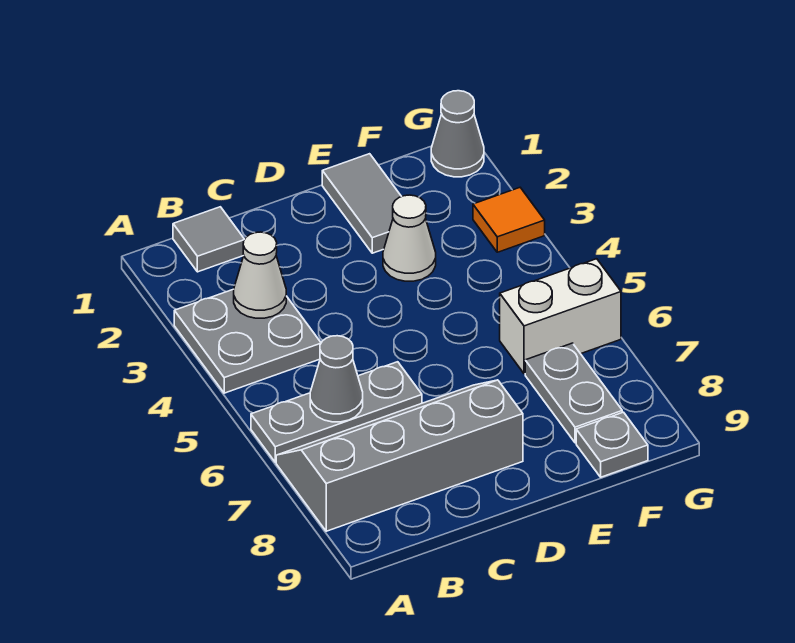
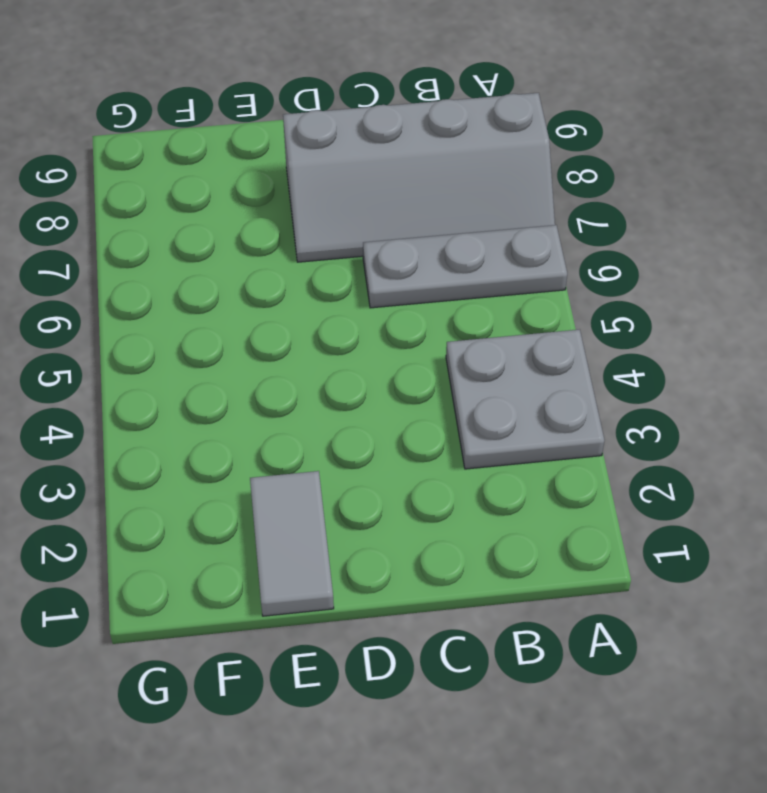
none -> grey 1x1 tile [173,207,245,272]
none -> white 1x1 cone [383,195,436,281]
none -> white 1x2 brick [500,259,621,374]

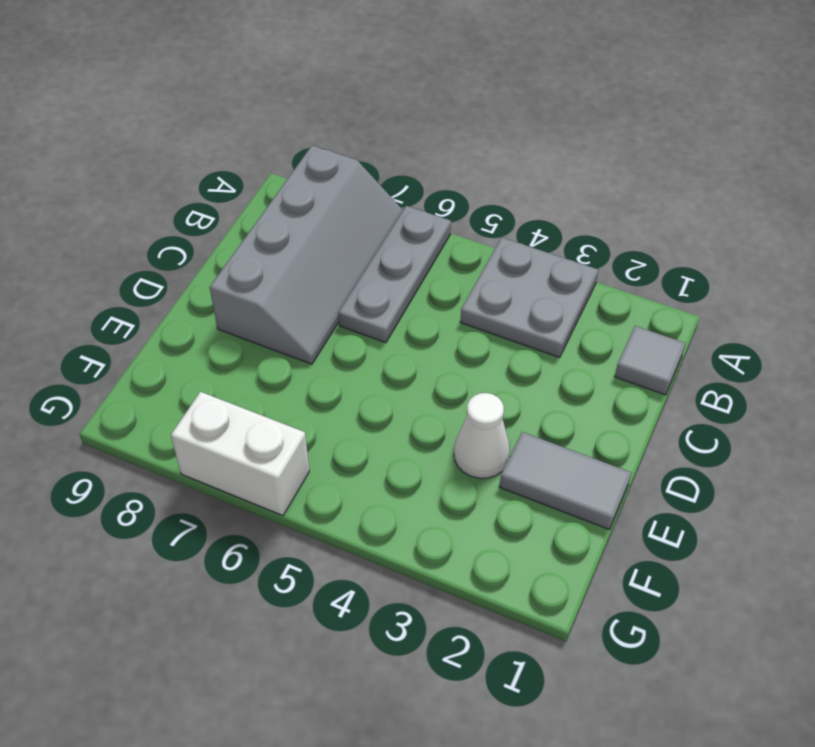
white 1x2 brick [171,392,309,516] -> white 1x2 brick turned to [500,259,621,374]
none -> grey 1x2 plate [525,343,622,443]
none -> grey 1x1 plate [576,412,648,477]
none -> grey 1x1 cone [431,91,484,177]

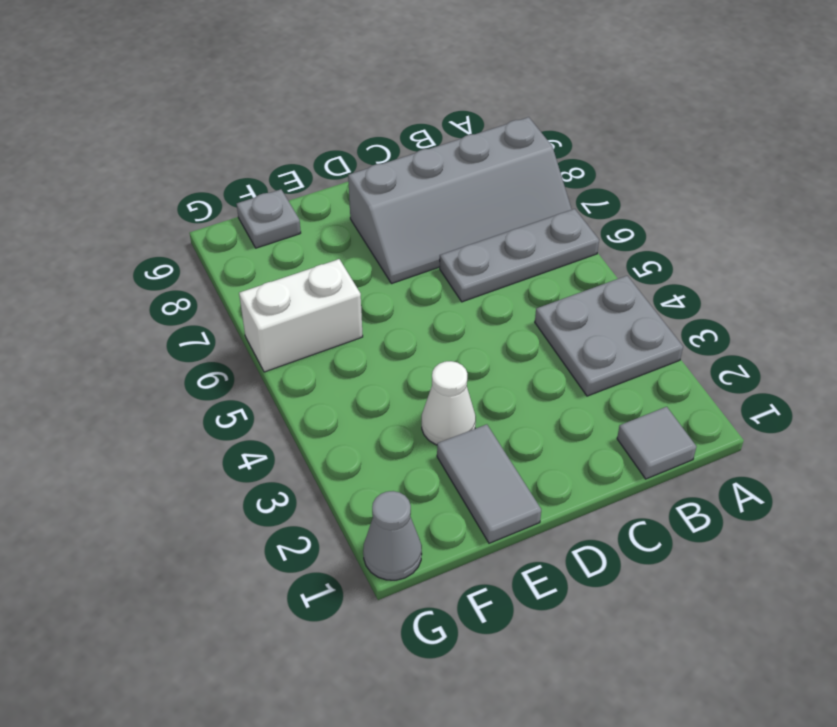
none -> grey 1x2 plate [525,343,622,443]
none -> orange 1x1 tile [473,188,545,252]
none -> white 1x1 cone [234,232,286,318]

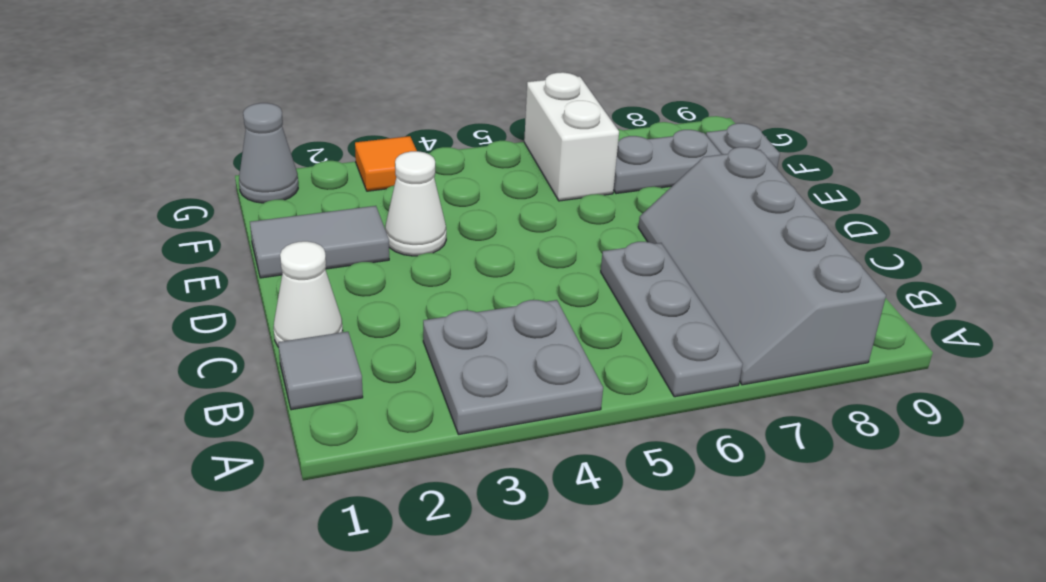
white 1x1 cone [274,241,343,347] -> white 1x1 cone moved to [234,232,286,318]
none -> grey 1x1 cone [310,336,363,422]

